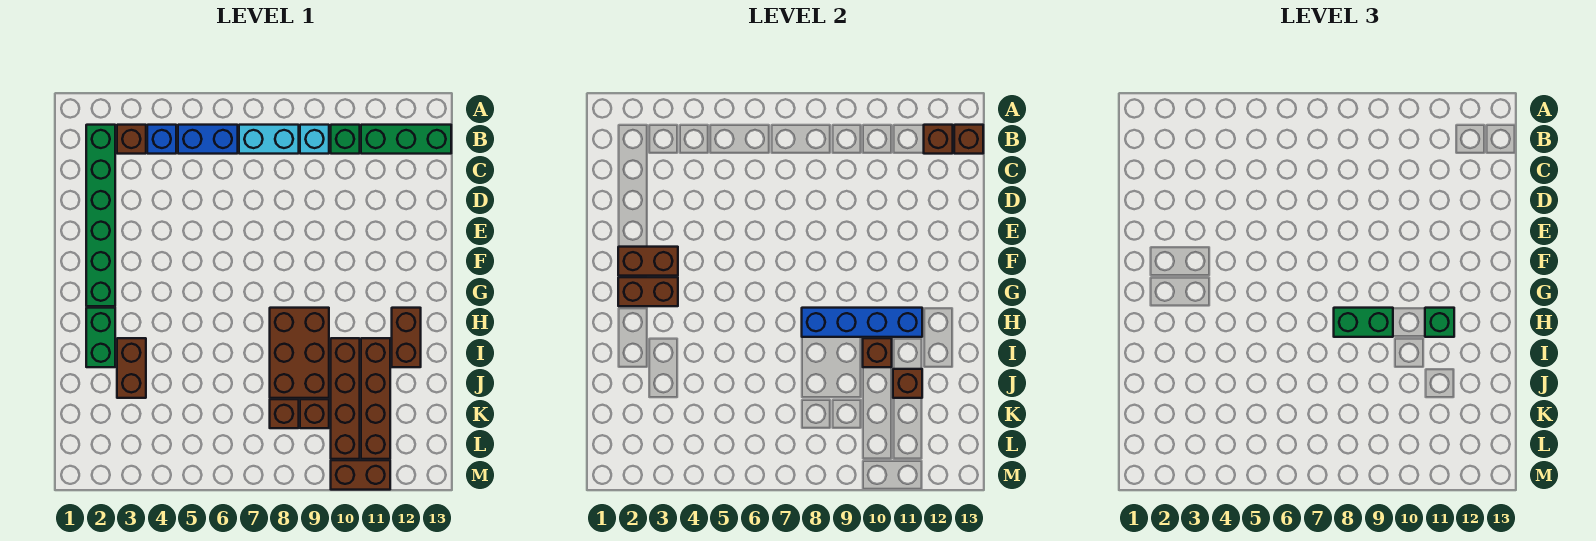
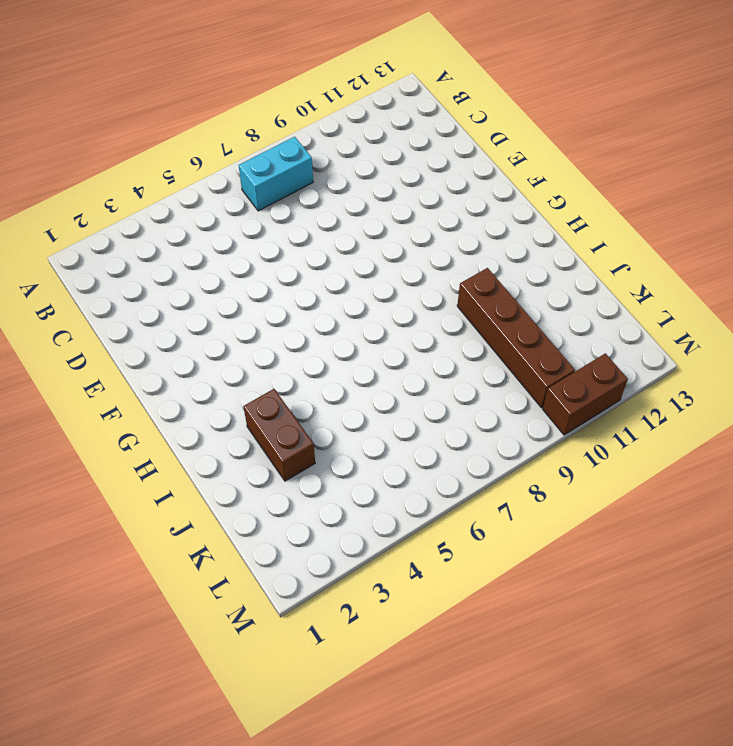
none -> green 1x6 brick [86,125,115,306]
none -> brown 1x1 brick [117,125,146,154]
none -> blue 1x1 brick [147,125,176,154]

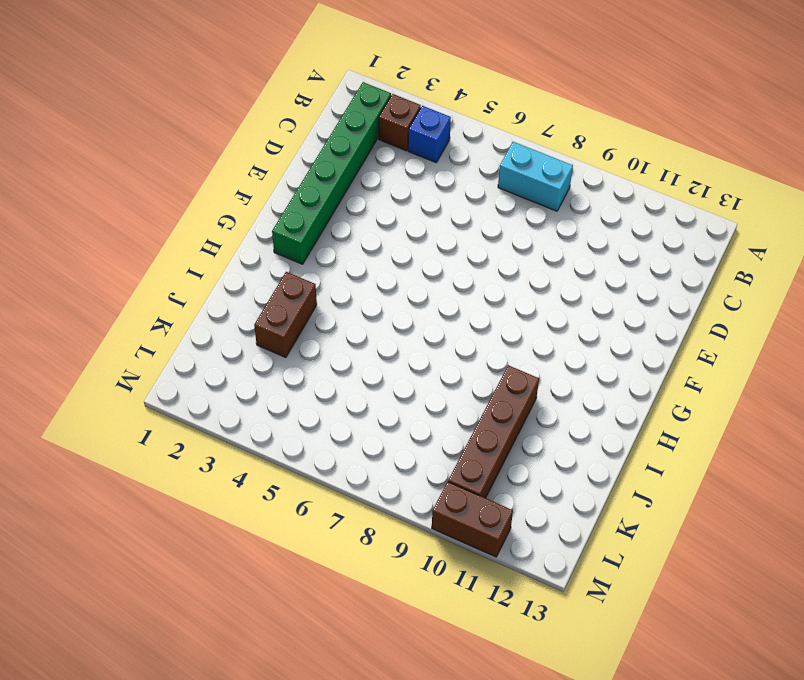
none -> blue 1x2 brick [178,125,238,154]
none -> cyan 1x1 brick [300,125,329,154]
none -> green 1x1 brick [331,125,360,154]

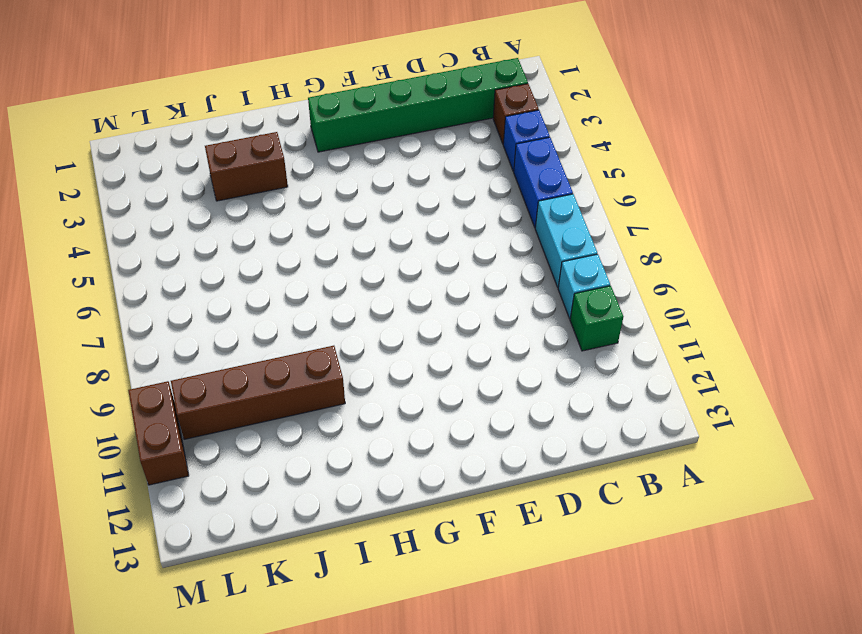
none -> green 1x3 brick [361,125,451,154]
none -> green 1x2 brick [86,308,115,367]
none -> brown 2x3 brick [270,308,329,398]

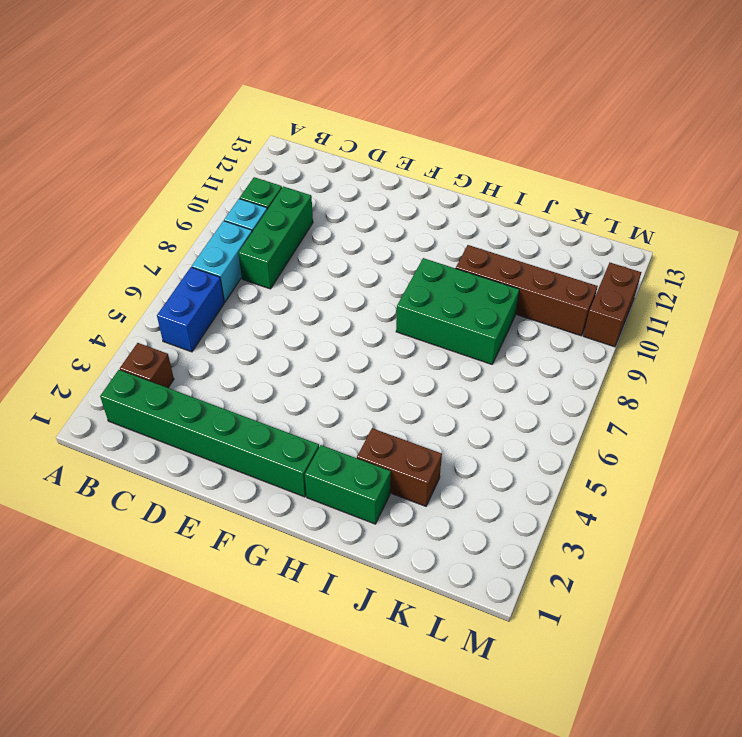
green 1x3 brick [239,186,313,289] -> green 1x3 brick moved to [361,125,451,154]
green 2x3 brick [396,258,519,364] -> brown 2x3 brick [270,308,329,398]
none -> blue 1x1 brick [147,125,176,154]
none -> brown 1x2 brick [392,308,421,367]
none -> brown 1x4 brick [361,338,390,459]

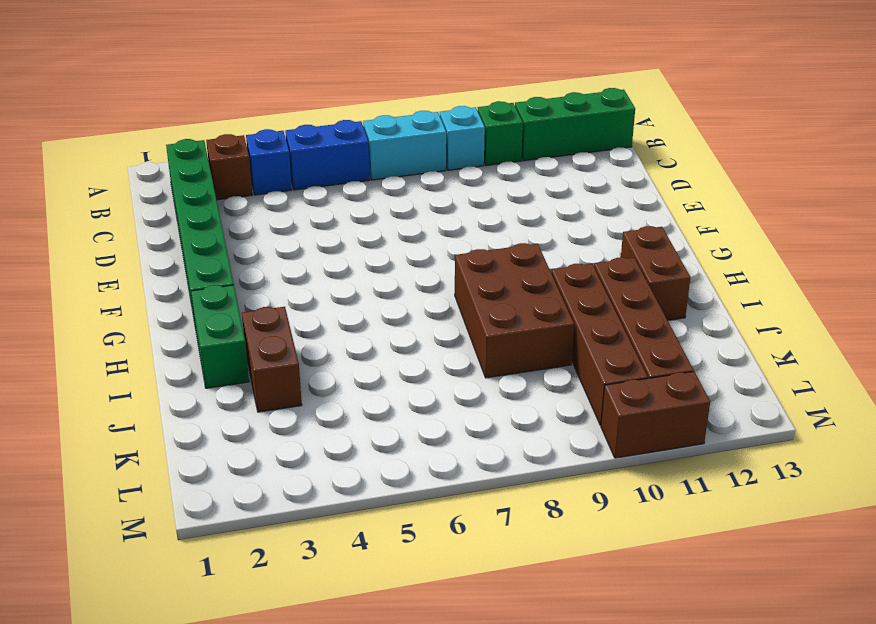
none -> brown 1x1 brick [270,399,299,428]
none -> brown 1x1 brick [300,399,329,428]
none -> brown 1x1 brick [924,125,953,154]

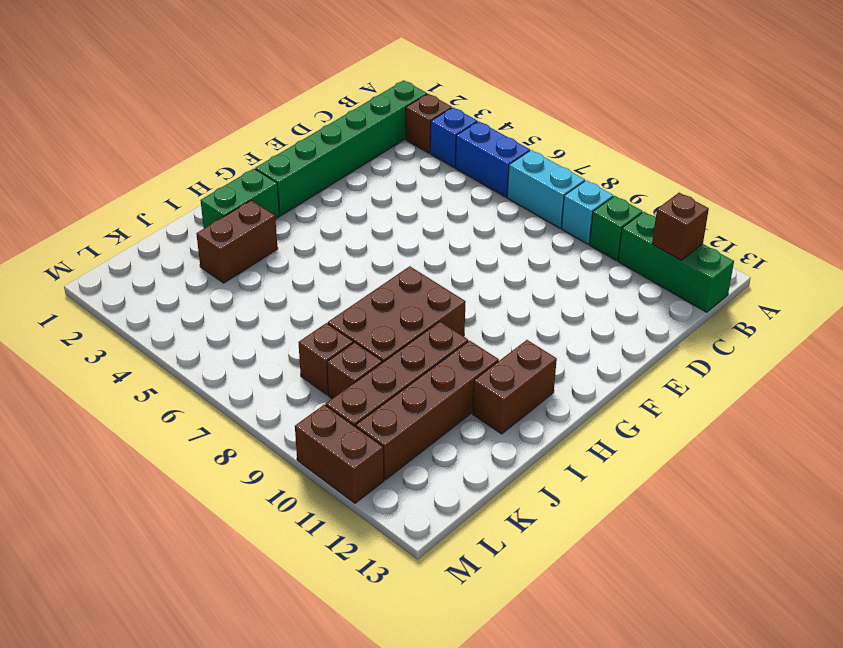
none -> brown 1x1 brick [954,125,983,154]
none -> brown 1x2 brick [618,247,678,276]
none -> brown 1x2 brick [618,277,678,306]

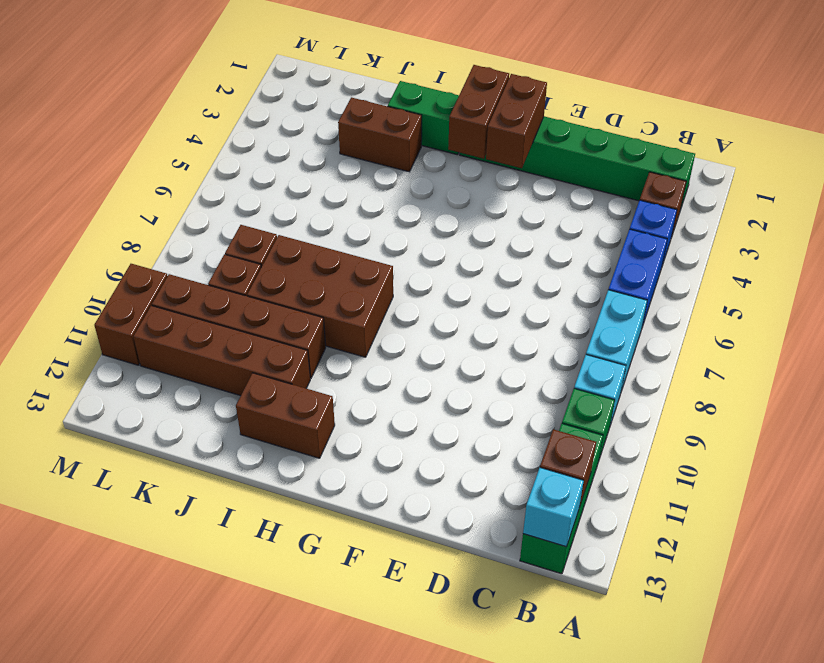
cyan 1x1 brick [523,468,584,547] -> brown 1x1 brick [954,125,983,154]
none -> blue 1x4 brick [802,308,922,337]
none -> brown 1x1 brick [863,338,892,367]
none -> brown 1x1 brick [893,369,922,398]

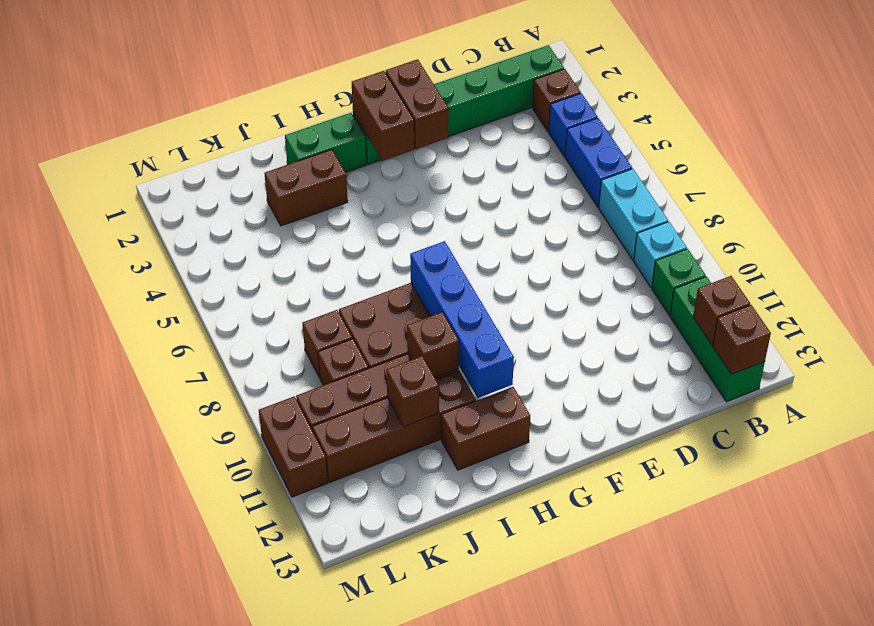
none -> green 1x2 brick [1334,308,1393,337]
none -> green 1x1 brick [1425,308,1454,337]

